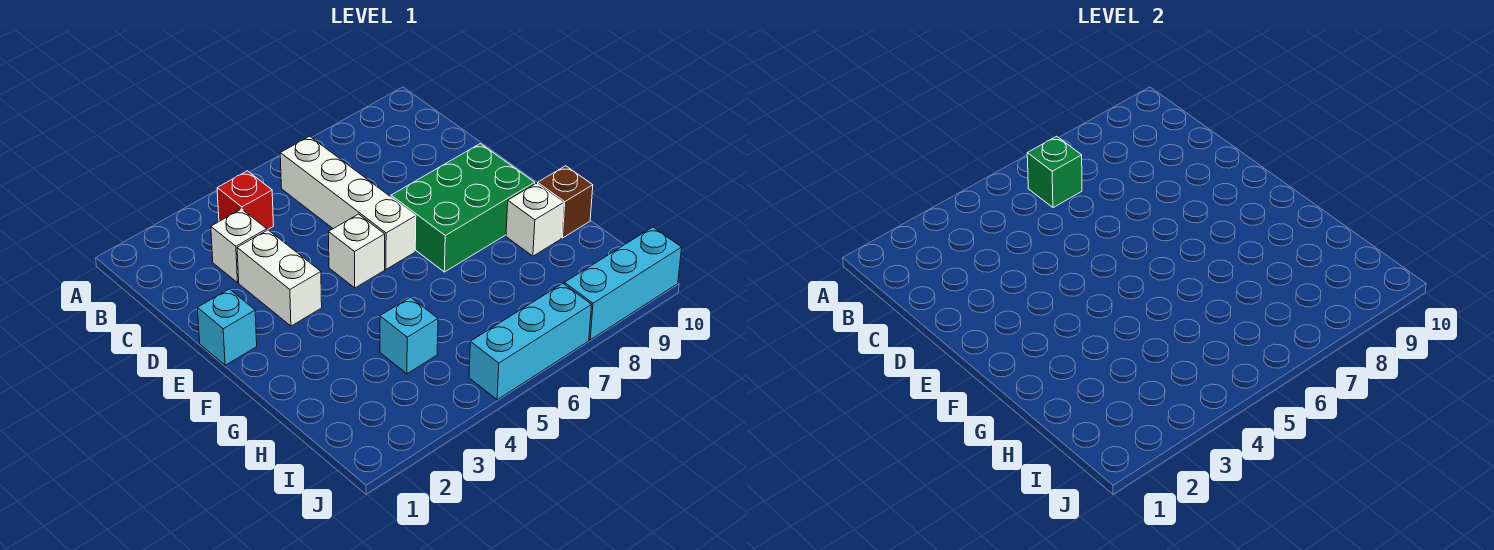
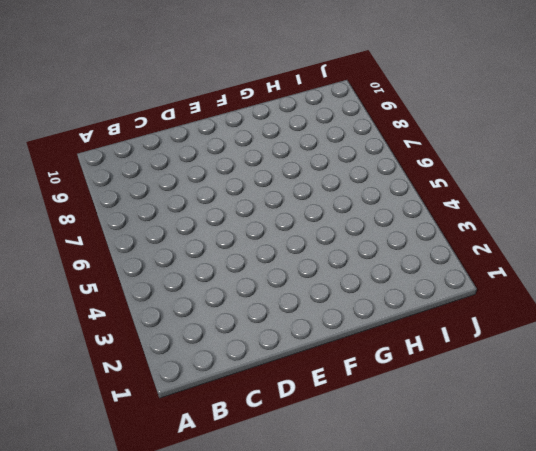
none -> red 1x1 brick [217,171,273,230]
none -> white 1x4 brick [280,136,416,269]
none -> white 1x1 brick [211,209,267,283]

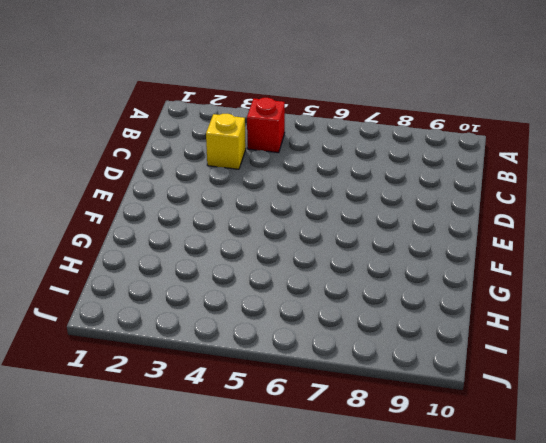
yellow 1x1 brick [206,114,246,169] -> white 1x1 brick [211,209,267,283]
none -> white 1x4 brick [280,136,416,269]
none -> white 1x2 brick [237,230,322,326]
none -> cyan 1x1 brick [198,289,257,365]

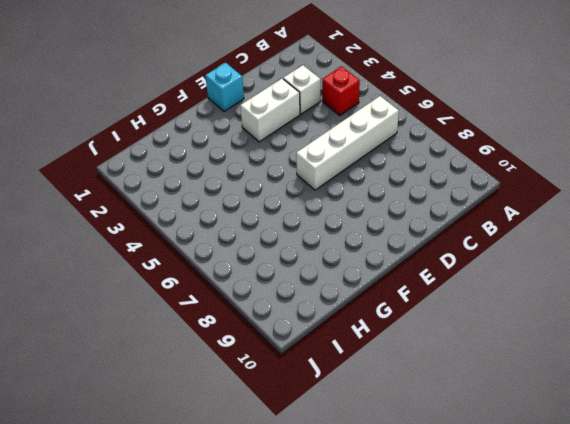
none -> white 1x1 brick [329,214,385,288]
none -> green 2x3 brick [391,144,535,272]
none -> white 1x1 brick [506,183,563,256]

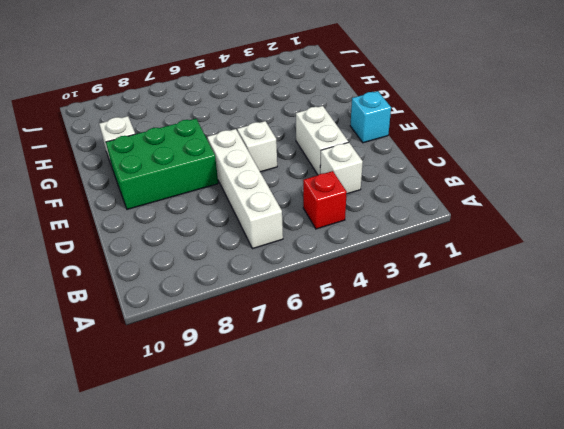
none -> brown 1x1 brick [538,166,593,238]
none -> cyan 1x1 brick [380,297,438,374]
none -> cyan 1x3 brick [469,284,591,400]

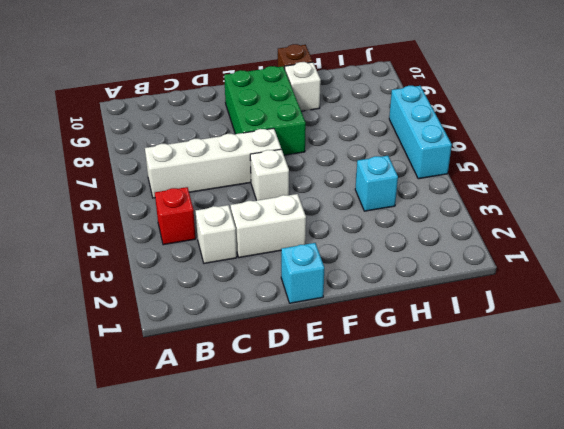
none -> cyan 1x3 brick [564,227,682,340]
none -> green 1x1 brick [1027,136,1082,208]

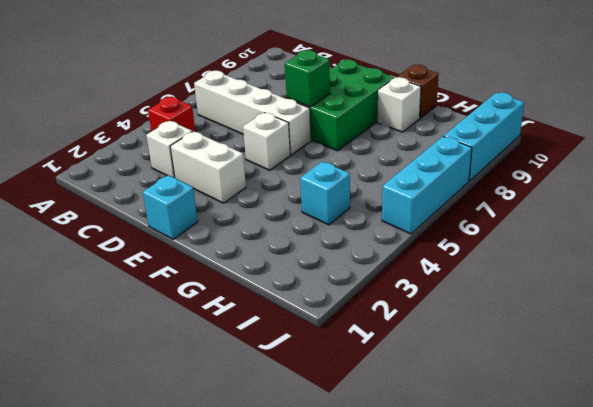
green 1x1 brick [285,50,330,107] -> green 1x1 brick moved to [1027,136,1082,208]

